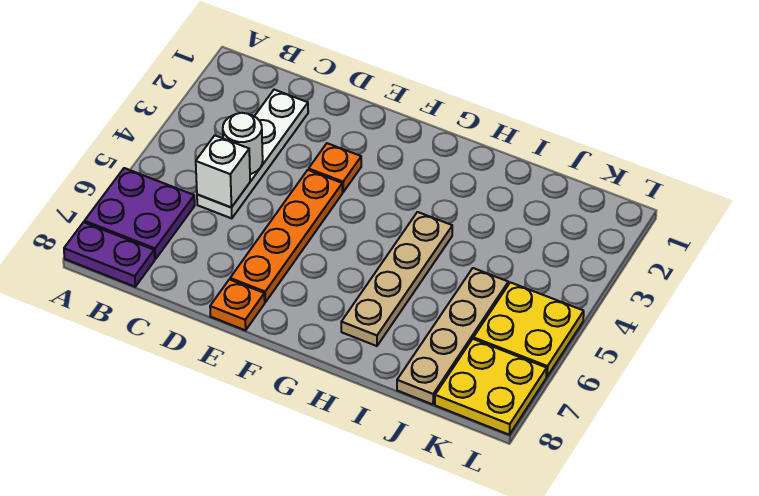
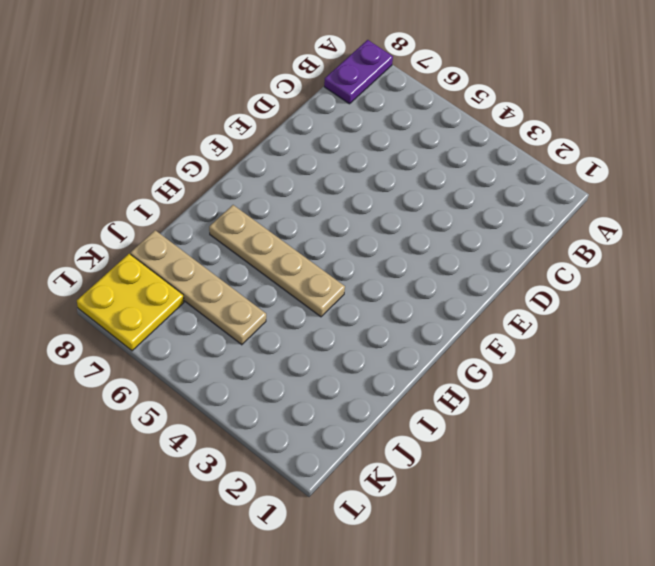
none -> purple 2x2 plate [84,168,195,259]
none -> white 1x4 plate [197,90,308,218]
none -> orange 1x1 plate [309,143,361,192]

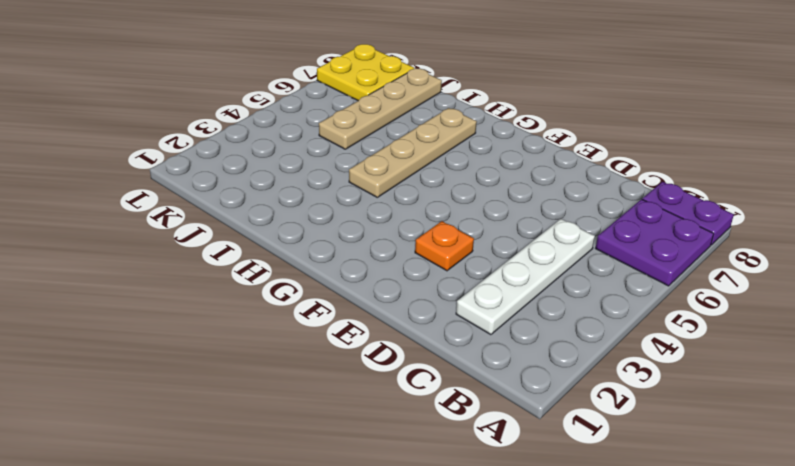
none -> orange 1x4 plate [230,170,342,302]
none -> orange 1x1 plate [210,279,265,330]
none -> yellow 2x2 plate [473,282,584,377]

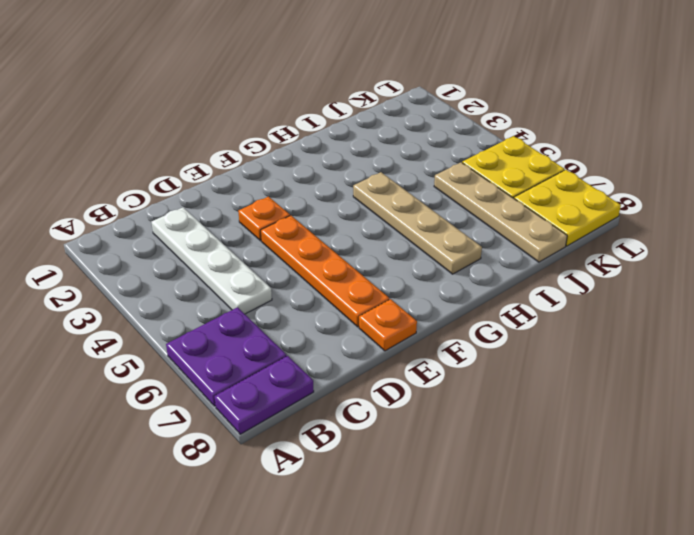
none -> white 1x1 round brick [223,113,263,174]
none -> white 1x1 brick [196,135,250,208]

